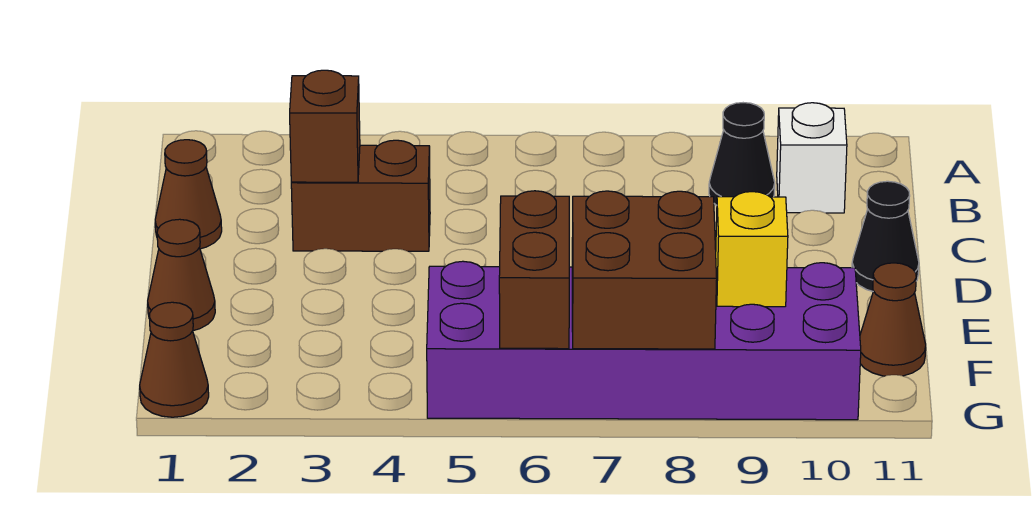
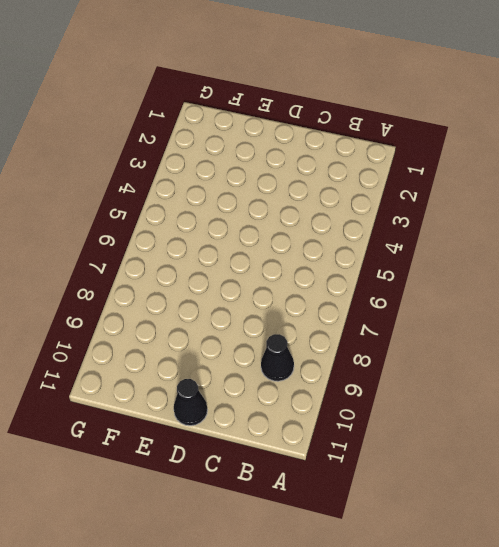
none -> white 1x1 brick [777,103,847,213]
none -> brown 1x1 cone [155,140,222,249]
none -> brown 1x2 brick [291,140,430,251]

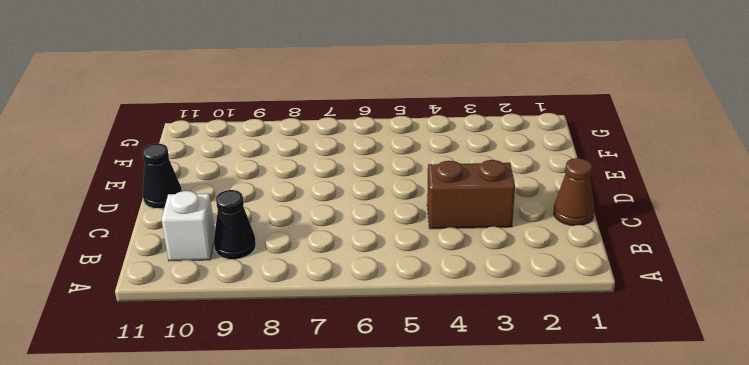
none -> brown 1x1 cone [148,219,215,331]
none -> purple 2x6 brick [427,261,861,420]
none -> brown 1x1 cone [860,263,926,376]

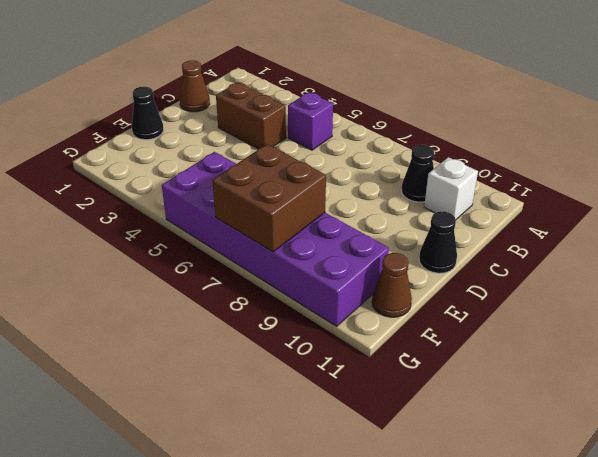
purple 1x1 brick [288,92,333,150] -> none
black 1x1 cone [132,86,163,140] -> brown 1x1 cone [148,219,215,331]
none -> brown 1x1 cone [140,302,209,417]
none -> brown 1x1 brick [290,70,360,182]
none -> brown 1x2 brick [499,191,569,349]

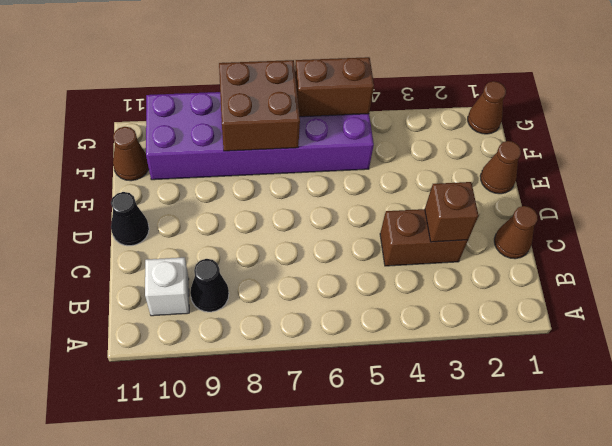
brown 1x2 brick [295,57,374,117] -> brown 1x2 brick turned to [499,191,569,349]
none -> yellow 1x1 brick [716,192,788,307]

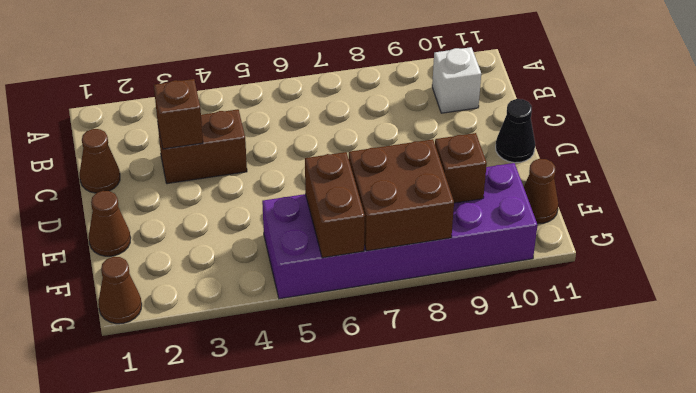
brown 1x1 brick [435,133,487,203] -> yellow 1x1 brick [716,192,788,307]
none -> black 1x1 cone [709,103,775,205]

